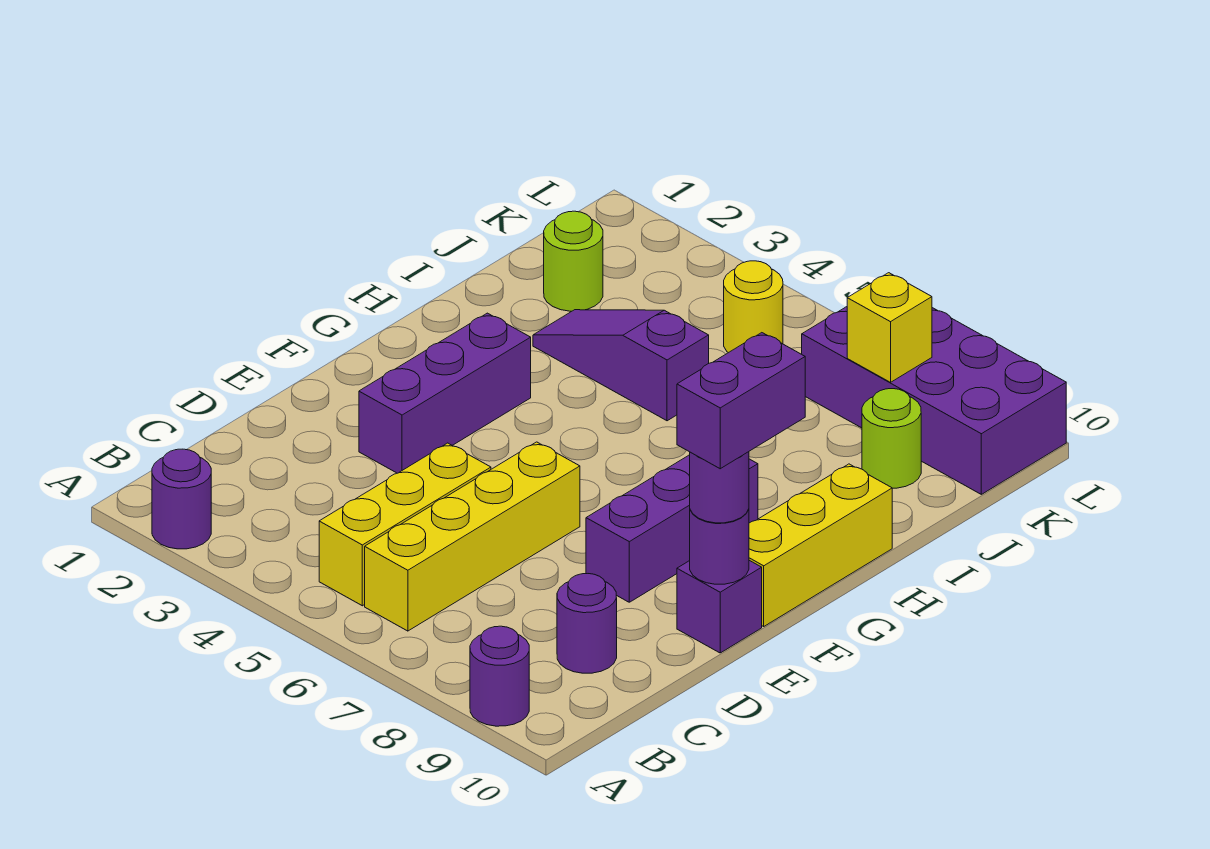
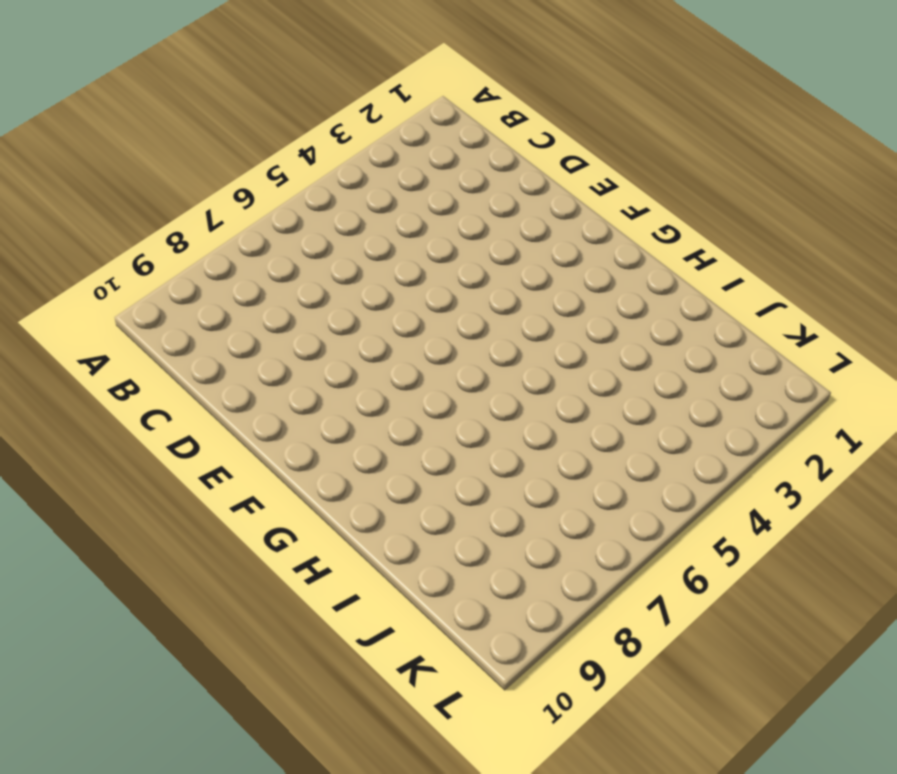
none -> purple 1x1 round brick [152,449,211,549]
none -> purple 1x1 round brick [470,626,529,726]
none -> yellow 1x3 brick [319,443,491,606]

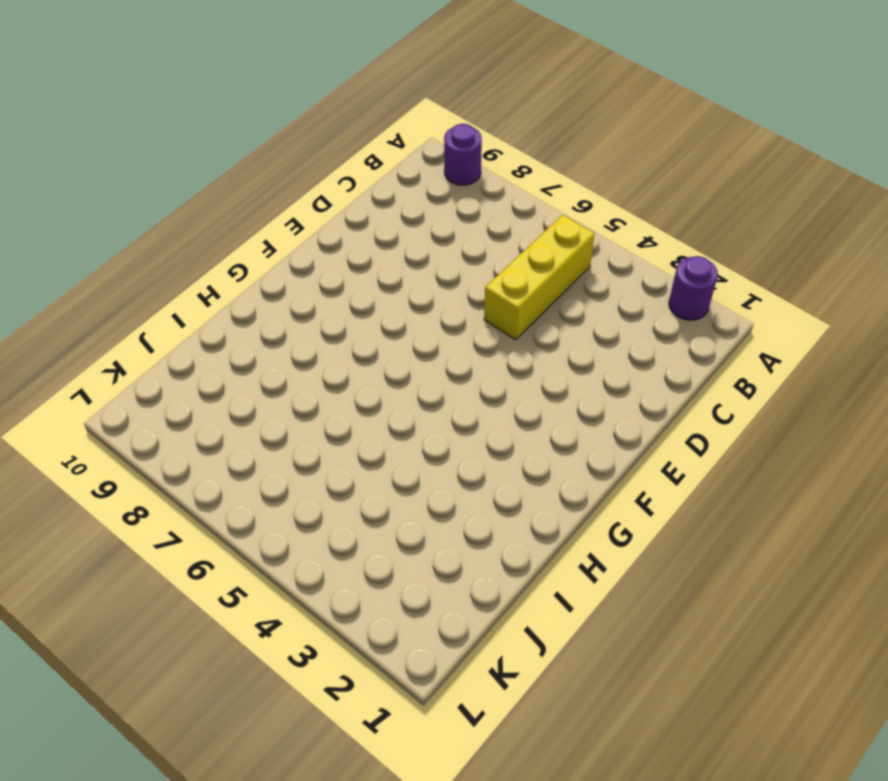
none -> yellow 1x4 brick [365,442,580,631]
none -> purple 1x1 round brick [557,574,617,673]
none -> purple 1x3 brick [359,313,531,473]

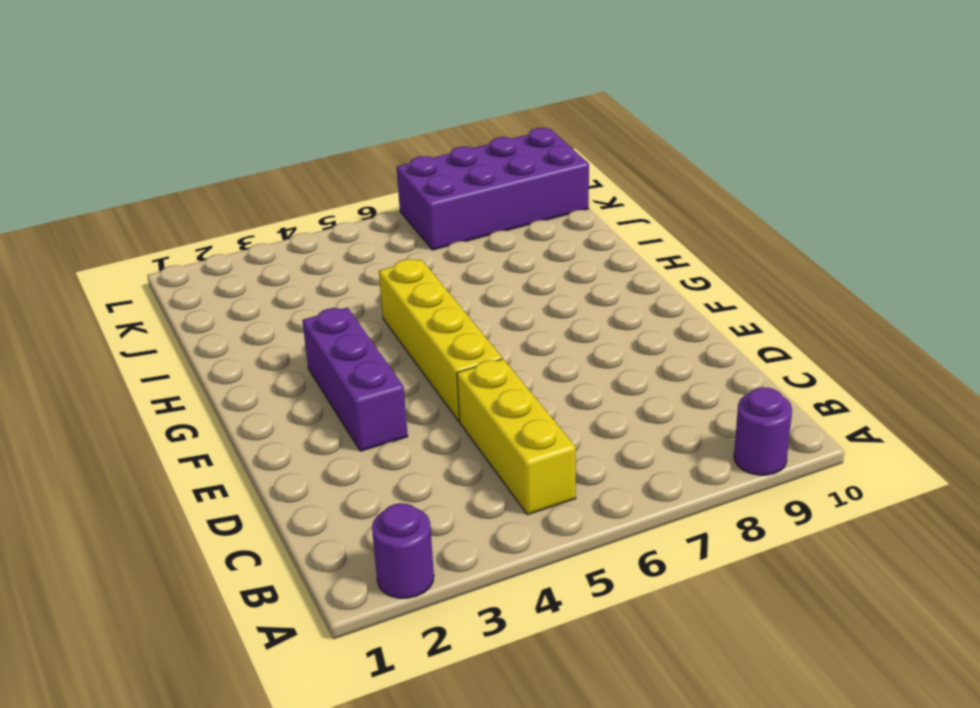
yellow 1x4 brick [379,259,502,421] -> yellow 1x4 brick moved to [365,442,580,631]
none -> purple 1x1 round brick [557,574,617,673]
none -> purple 1x3 brick [586,455,758,602]
none -> purple 1x1 brick [677,560,762,653]

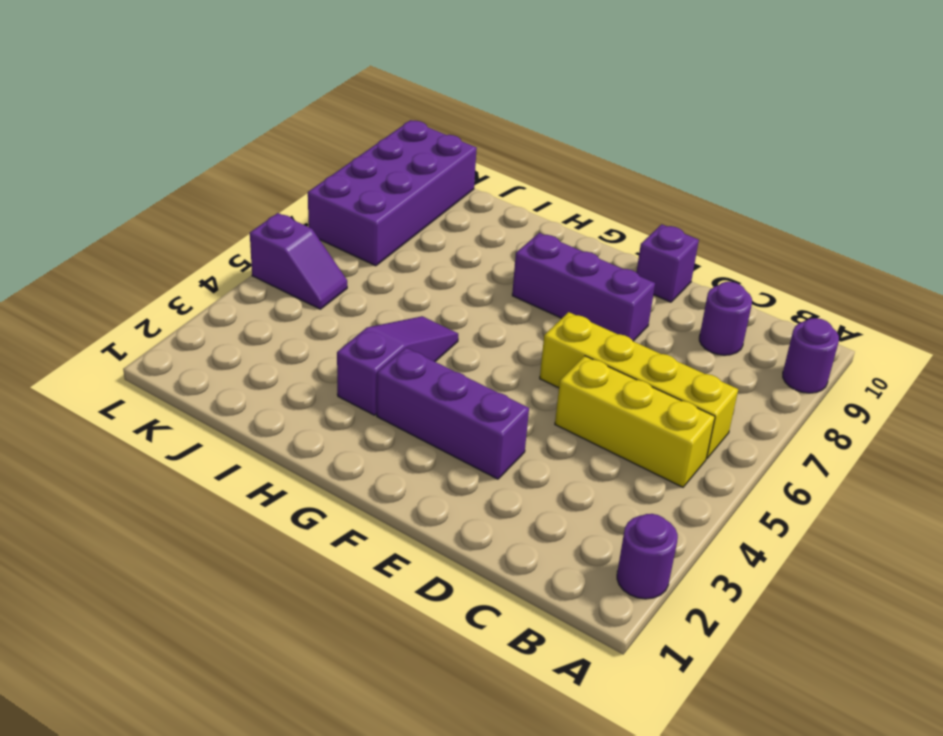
purple 1x3 slope [337,316,458,415] -> purple 1x3 slope turned to [533,310,709,421]
purple 1x2 slope [250,213,347,309] -> yellow 1x1 round brick [724,261,783,353]
none -> yellow 1x3 brick [749,464,892,626]
none -> lime 1x1 round brick [544,211,603,311]
none -> lime 1x1 round brick [862,389,921,488]

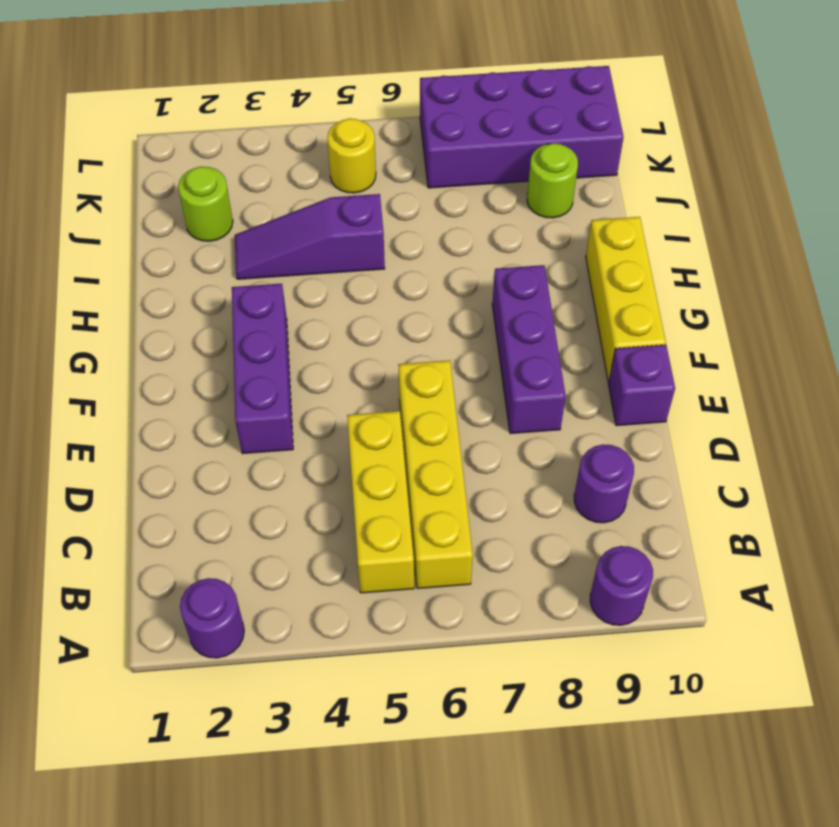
none -> purple 1x1 round brick [690,509,749,584]
none -> yellow 1x1 brick [847,273,932,382]
none -> purple 1x1 round brick [690,452,749,523]

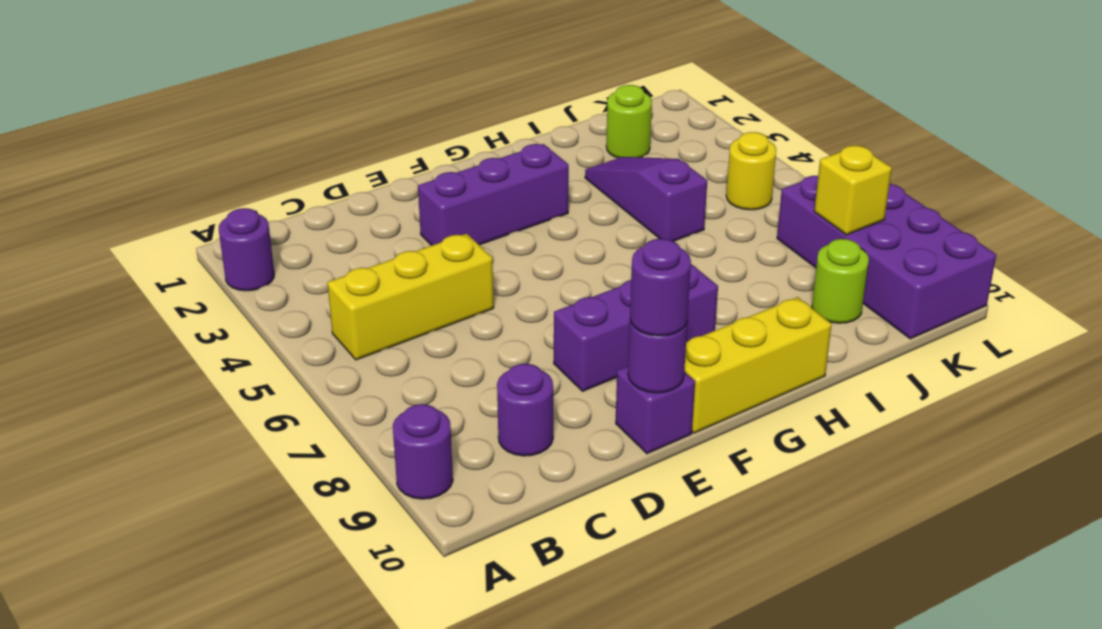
none -> yellow 1x4 brick [365,442,580,631]
none -> purple 1x2 brick [677,333,805,469]

